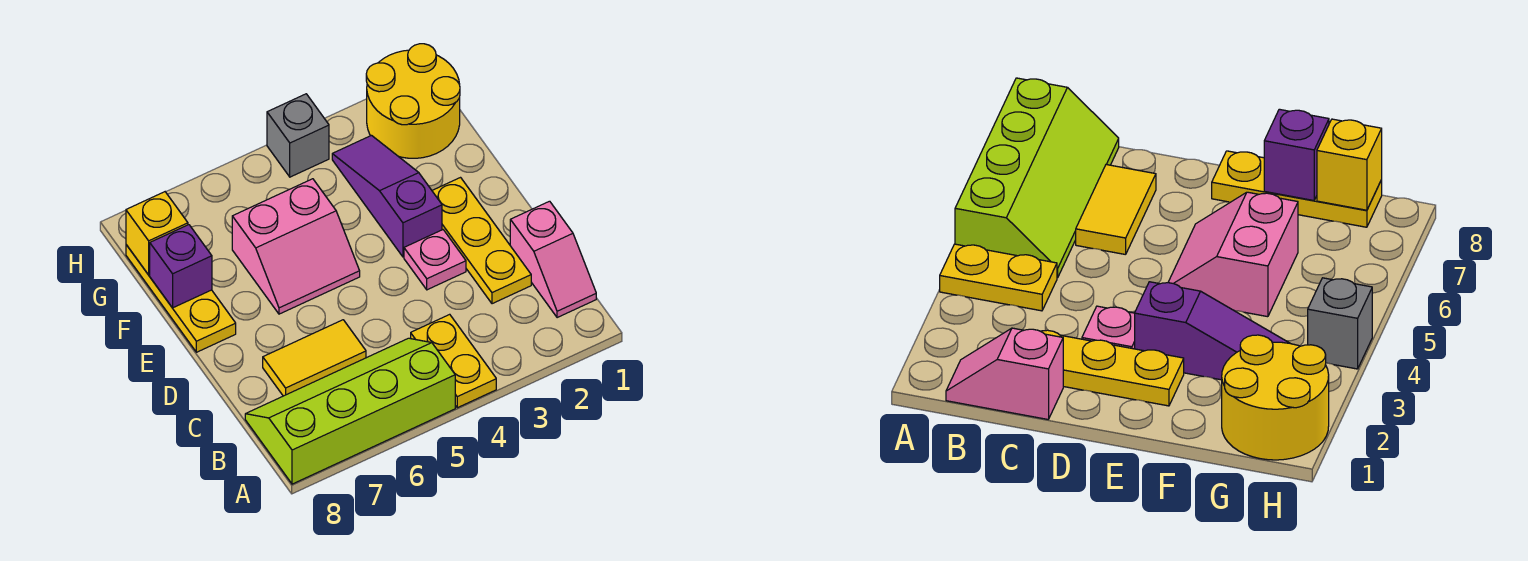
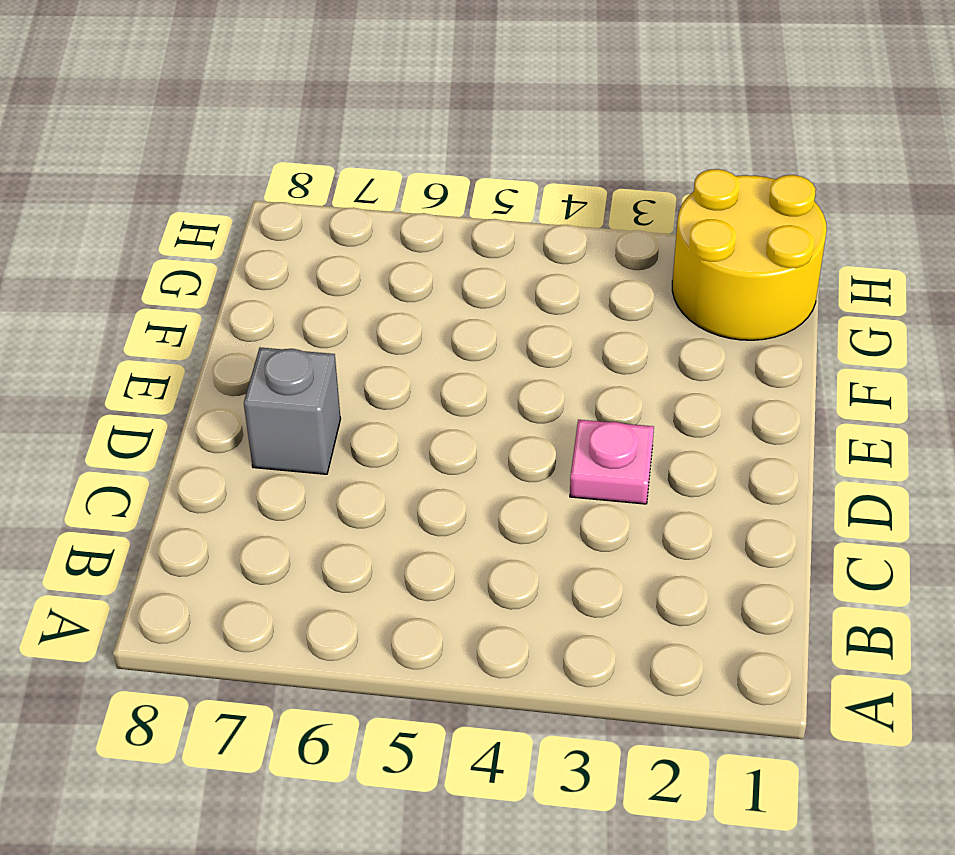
grey 1x1 brick [244,347,341,474] -> grey 1x1 brick moved to [267,94,329,177]
none -> yellow 1x2 plate [411,314,496,408]
none -> lime 2x4 slope [245,338,455,484]
none -> pink 1x2 slope [510,201,596,318]

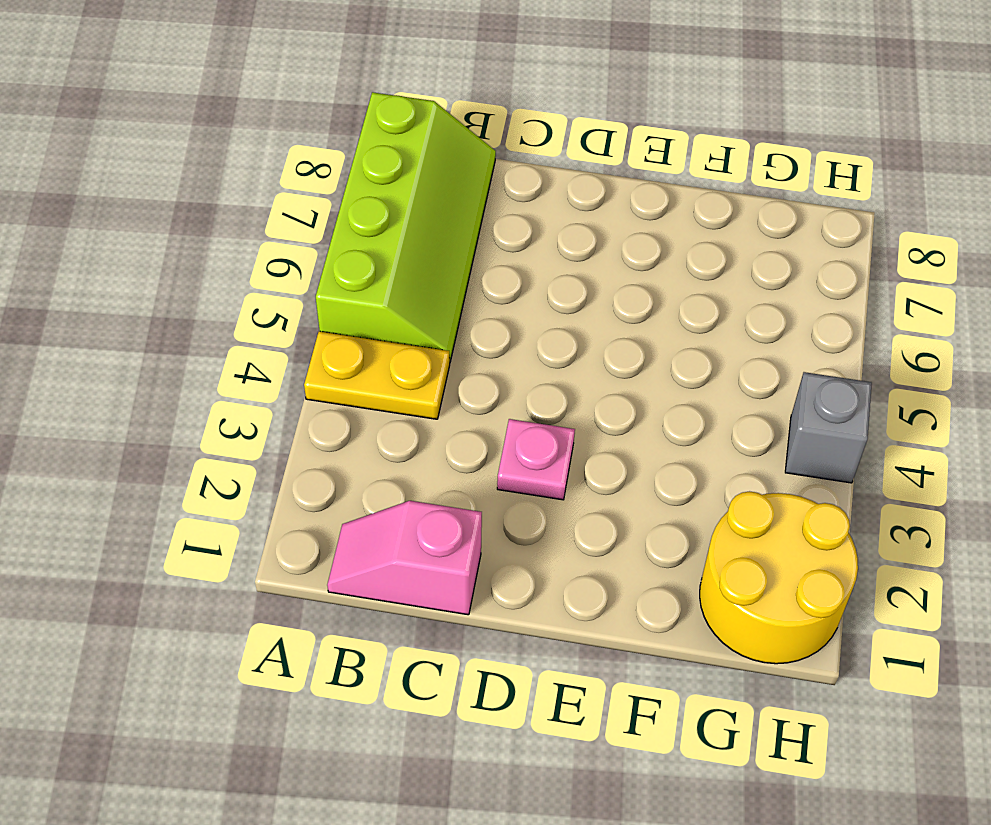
none -> yellow 1x3 plate [432,178,531,304]
none -> yellow 1x2 tile [263,320,366,396]
none -> purple 1x3 slope [332,136,442,257]

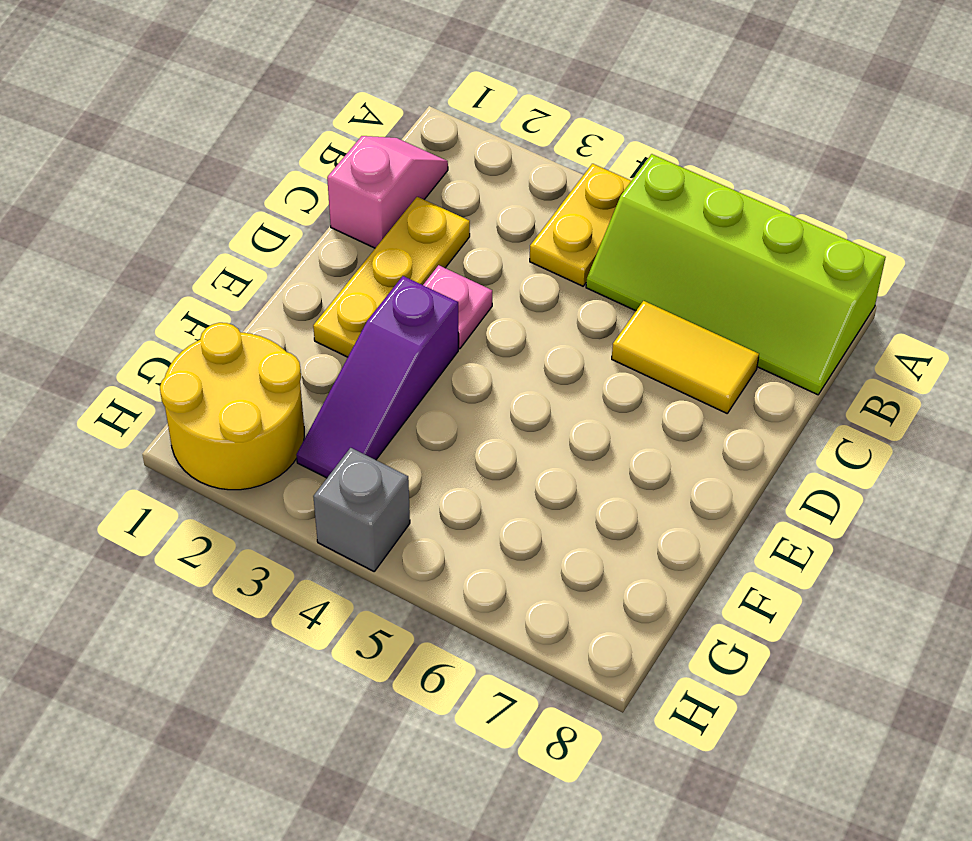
none -> pink 2x2 slope [232,179,360,314]
none -> yellow 1x3 plate [126,245,236,352]
none -> purple 1x1 brick [150,225,212,308]

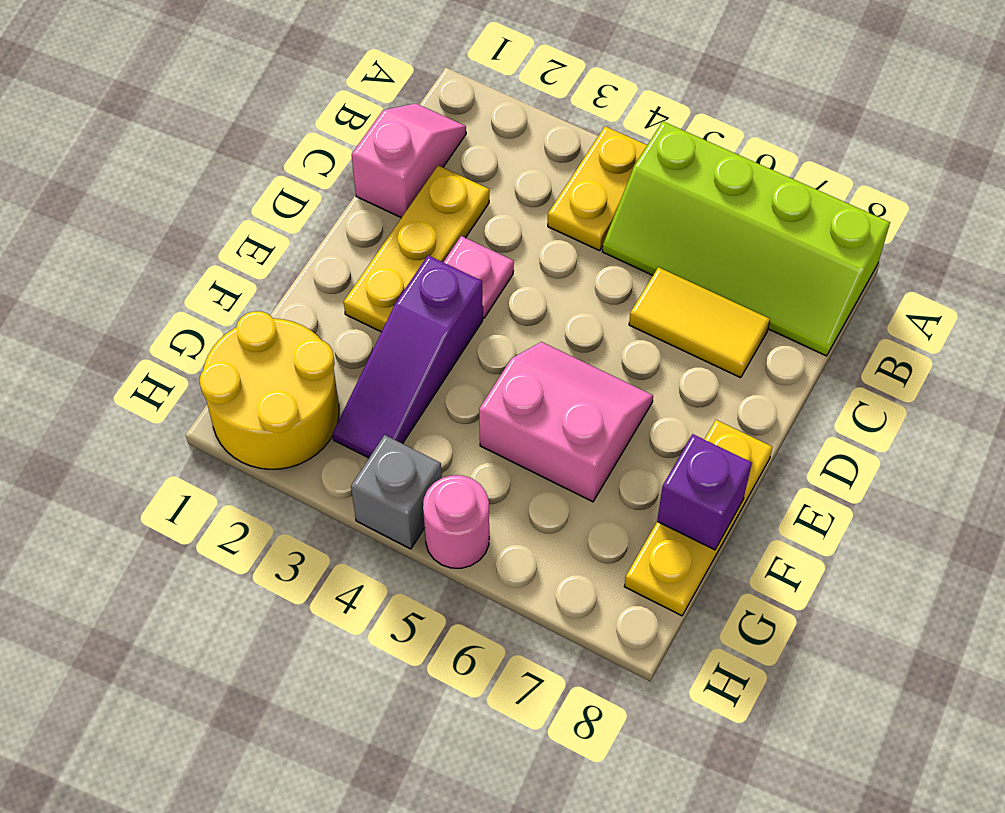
pink 1x1 round brick [423,475,489,568] -> none
none -> yellow 1x1 brick [126,192,188,275]

